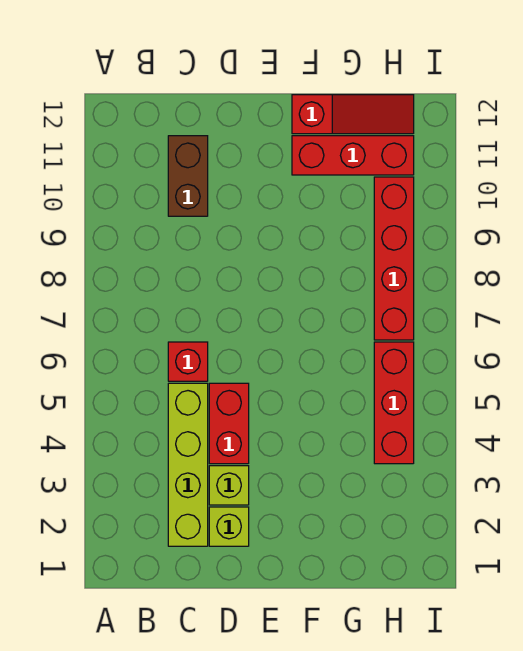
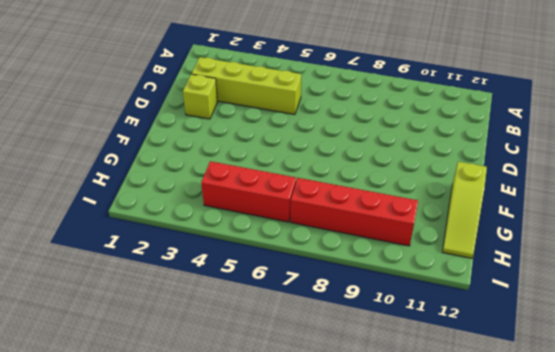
lime 1x3 slope [442,162,487,258] -> red 1x3 slope [292,95,414,134]
none -> red 1x1 brick [168,342,208,381]
none -> brown 1x2 brick [168,136,208,216]

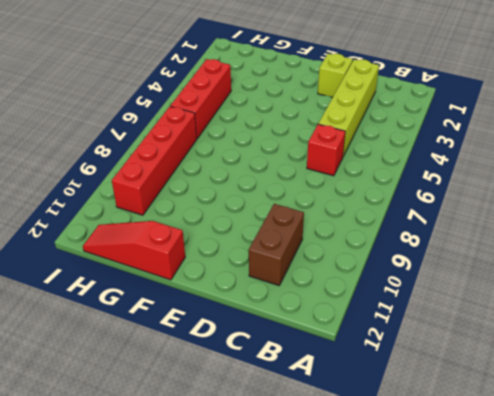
none -> lime 1x1 brick [209,466,249,505]
none -> red 1x2 brick [209,383,249,464]

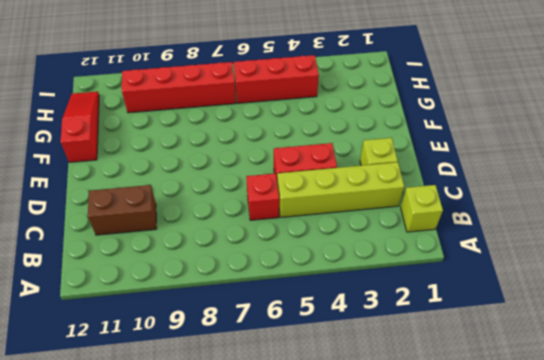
lime 1x1 brick [401,185,443,232] -> lime 1x1 brick moved to [209,466,249,505]
none -> red 1x3 brick [292,136,414,175]

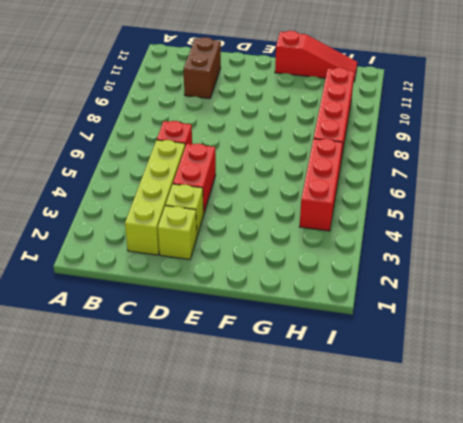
none -> red 1x3 brick [292,136,414,175]

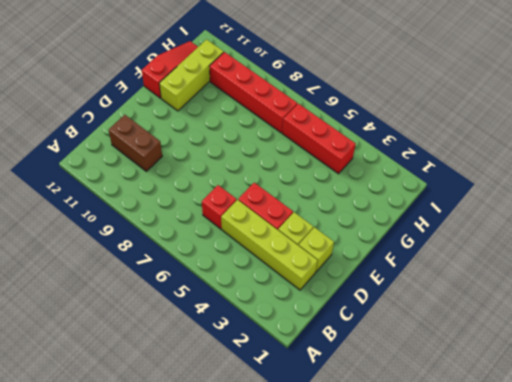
lime 1x3 brick [159,40,224,111] -> red 1x3 brick [292,136,414,175]

